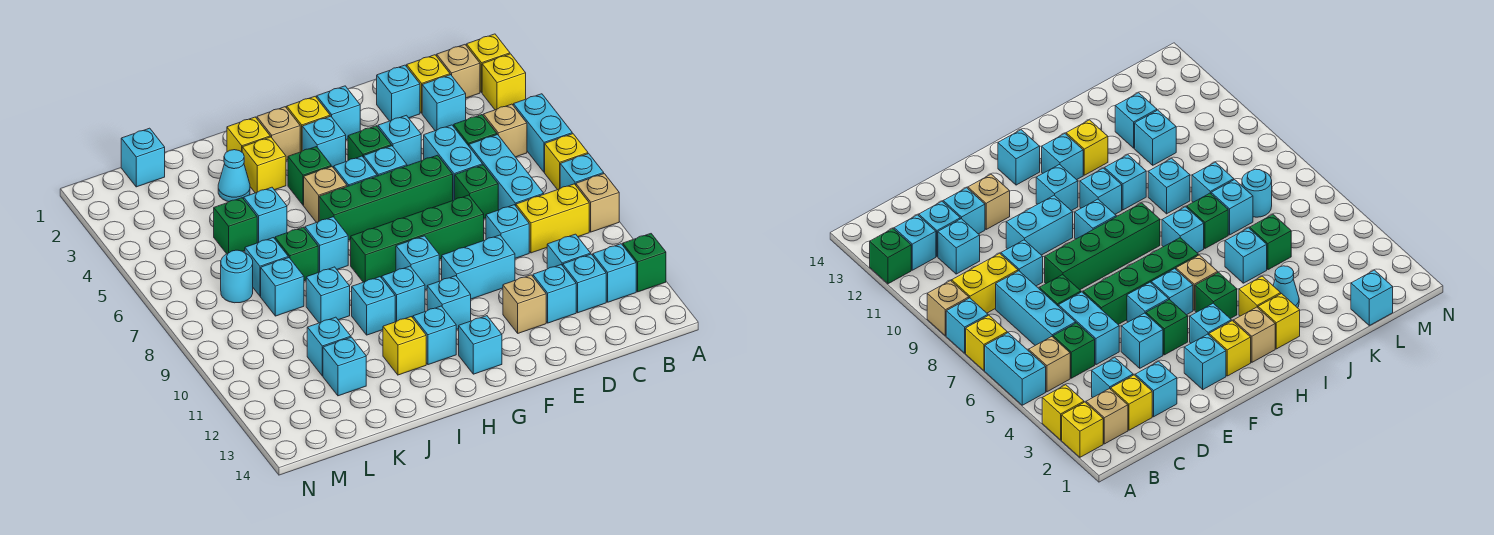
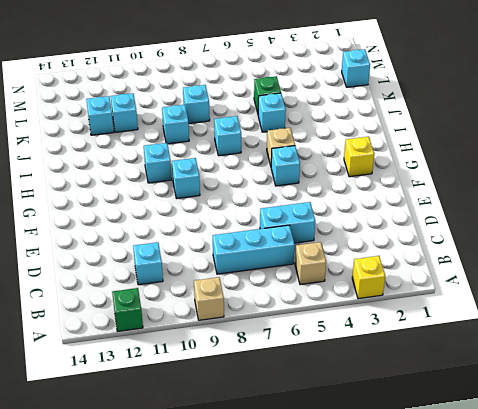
none -> yellow 1x1 brick [467,34,510,93]
none -> cyan 1x2 brick [513,94,572,172]
none -> yellow 1x1 brick [545,134,588,190]
none -> cyan 1x1 brick [560,154,604,188]

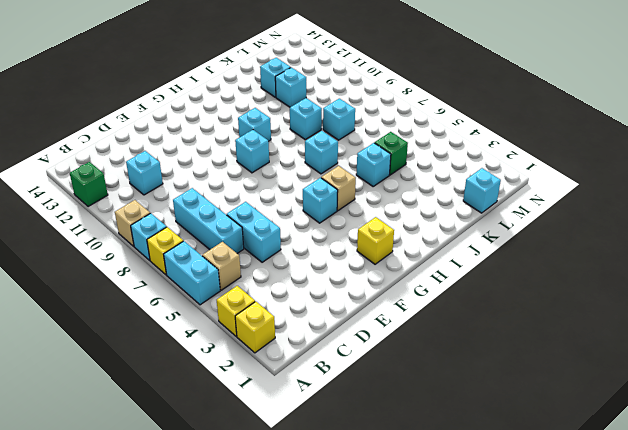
none -> tan 1x1 brick [437,45,480,98]
none -> yellow 1x2 brick [516,184,589,253]
none -> cyan 1x1 brick [593,244,636,302]
none -> yellow 1x1 brick [407,55,450,113]

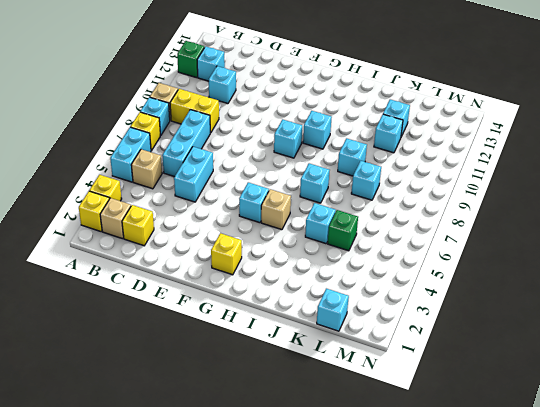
none -> cyan 1x1 brick [422,75,466,131]
none -> green 1x1 brick [454,115,497,146]
none -> cyan 1x1 brick [563,254,606,313]
none -> cyan 1x1 brick [377,65,420,121]

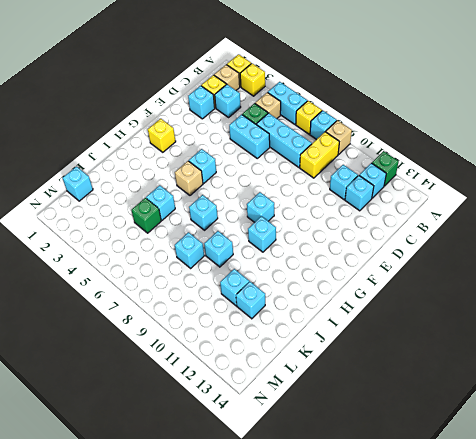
none -> green 1x1 brick [455,165,498,218]
none -> cyan 1x1 brick [486,205,529,258]
none -> cyan 1x1 brick [533,265,576,323]
none -> cyan 1x1 brick [378,115,421,166]

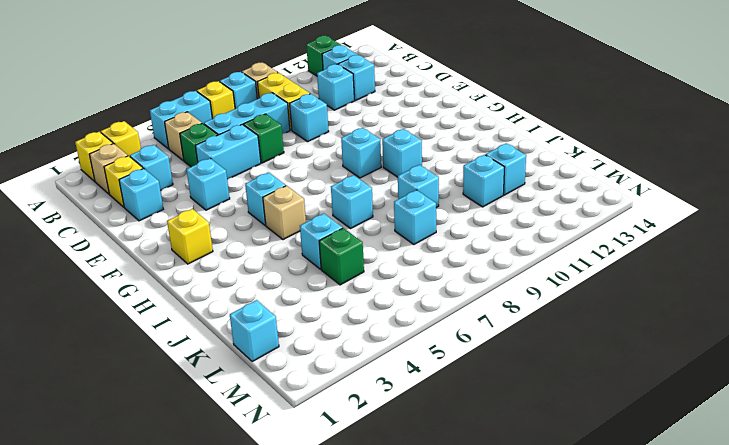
none -> cyan 1x1 brick [533,265,576,323]
none -> green 1x4 brick [319,155,453,240]
none -> green 1x4 brick [351,195,484,282]
none -> cyan 1x2 brick [442,235,515,299]

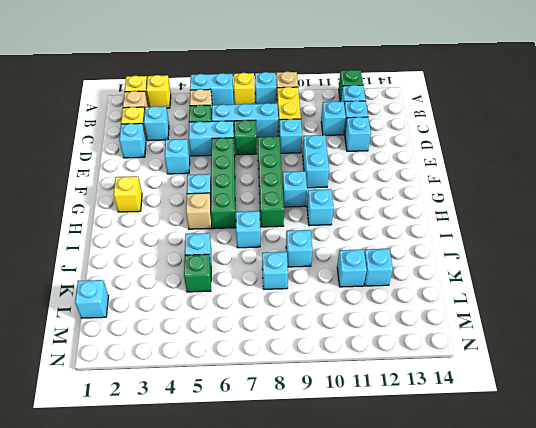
none -> tan 1x1 brick [503,275,546,333]
none -> cyan 1x1 brick [317,86,360,140]
none -> green 1x1 brick [348,126,391,160]
none -> cyan 1x1 brick [364,146,407,176]

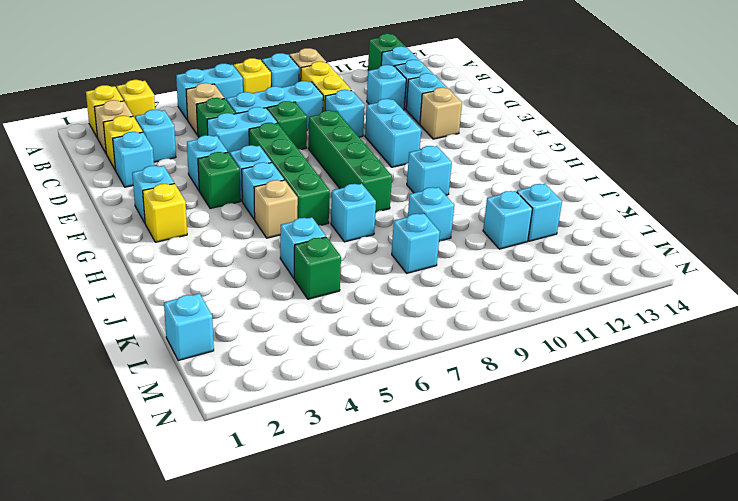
none -> cyan 1x1 brick [302,116,346,168]
none -> cyan 1x1 brick [396,236,439,290]
none -> cyan 1x1 brick [427,276,471,330]
none -> cyan 1x1 brick [459,316,502,374]

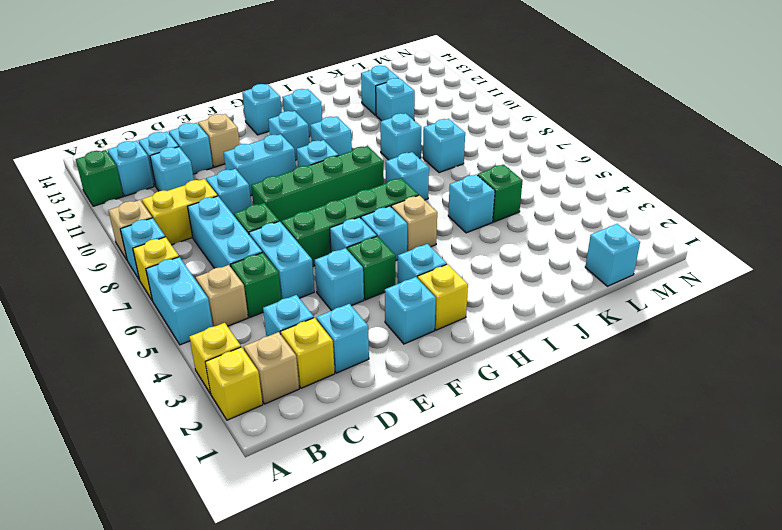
none -> tan 1x1 brick [257,107,300,160]
none -> green 1x1 brick [288,147,331,205]
none -> yellow 1x1 brick [227,117,270,152]
none -> yellow 1x1 brick [242,137,286,193]

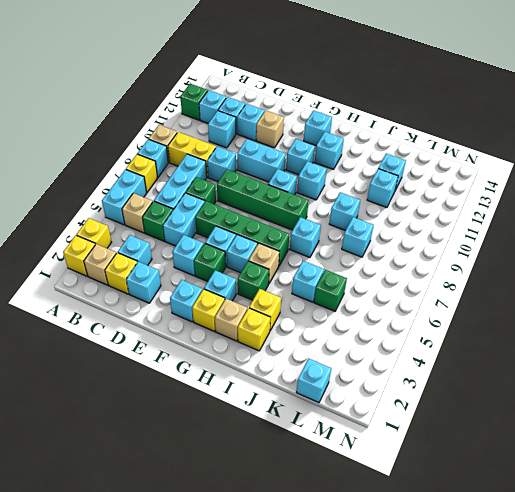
none -> cyan 1x1 brick [352,277,395,335]
none -> yellow 1x1 brick [383,317,426,375]
none -> cyan 1x1 cone [218,150,250,202]
none -> green 1x1 brick [275,227,318,281]

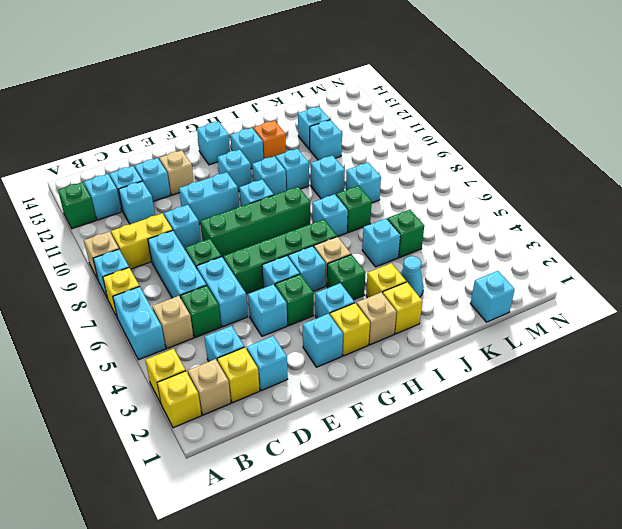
orange 1x1 brick [253,121,286,159] -> yellow 1x1 brick [383,317,426,375]
none -> cyan 1x1 brick [245,238,288,296]
none -> cyan 1x1 round brick [221,250,253,303]

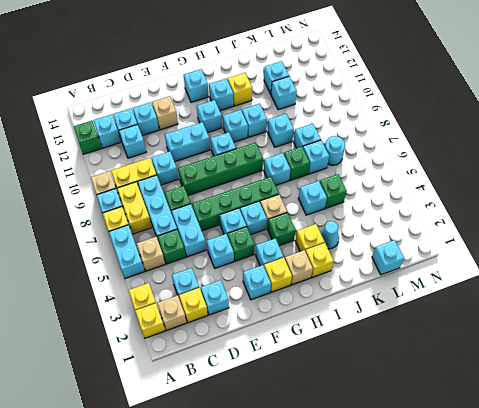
yellow 1x2 brick [117,182,152,234] -> none

